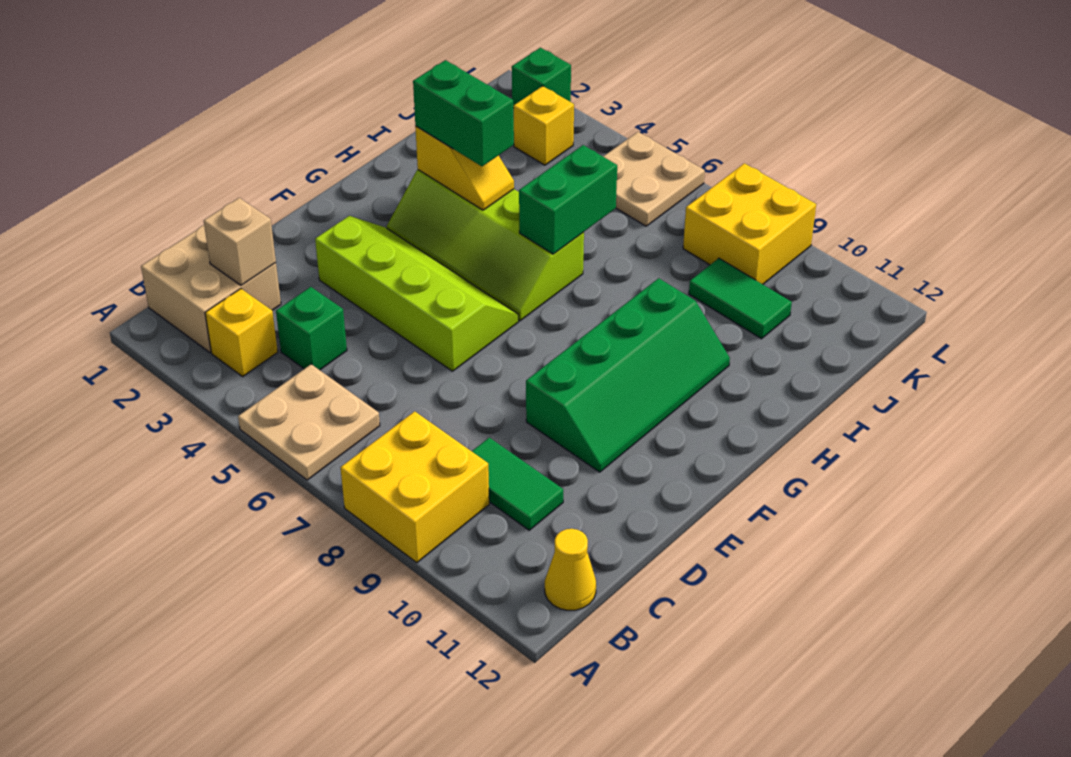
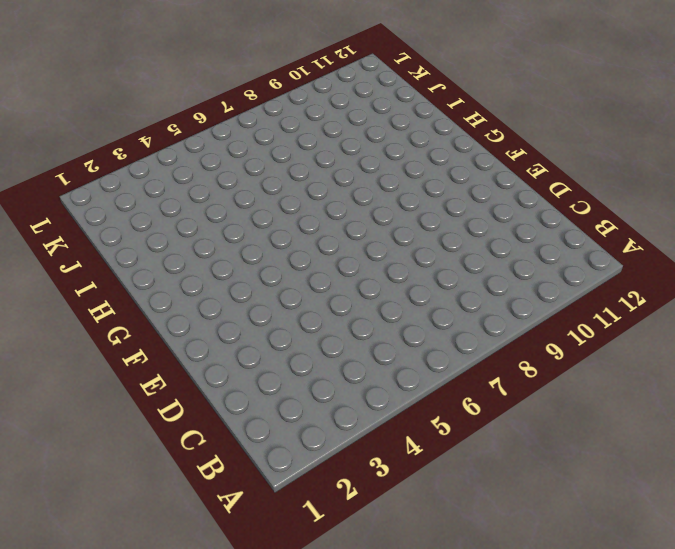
none -> tan 2x2 plate [238,364,380,480]
none -> yellow 2x2 brick [340,411,489,563]
none -> tan 2x2 brick [141,225,281,353]

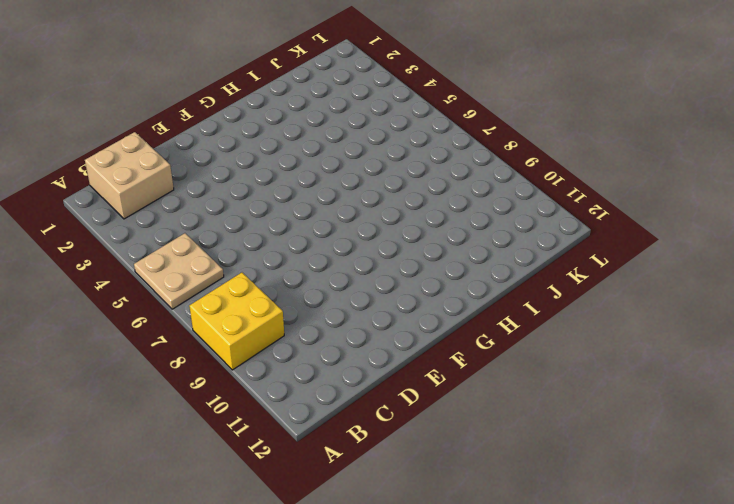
none -> yellow 1x1 brick [205,289,278,376]
none -> yellow 1x1 cone [545,529,596,610]
none -> green 1x1 brick [276,287,347,370]

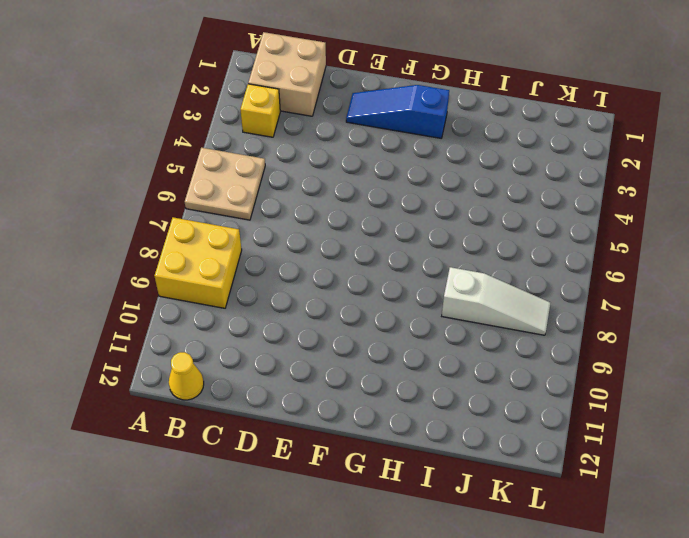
blue 1x3 slope [346,85,449,138] -> none
white 1x3 slope [442,267,550,335] -> yellow 2x2 brick [683,163,816,284]
none -> green 1x1 brick [276,287,347,370]
none -> green 1x2 tile [472,438,563,530]
none -> lime 2x4 slope [315,216,519,371]

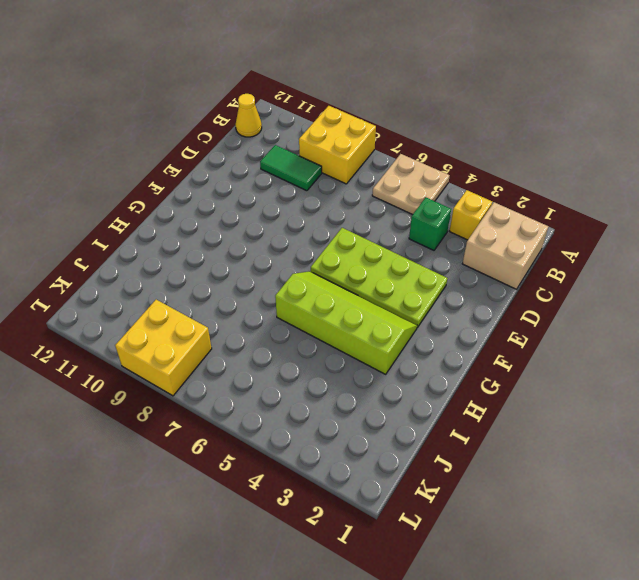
lime 2x4 plate [311,228,447,328] -> lime 2x4 slope [315,216,519,371]
none -> green 2x4 slope [526,278,730,472]
none -> green 1x2 tile [689,258,792,339]
none -> yellow 1x1 brick [513,86,574,165]

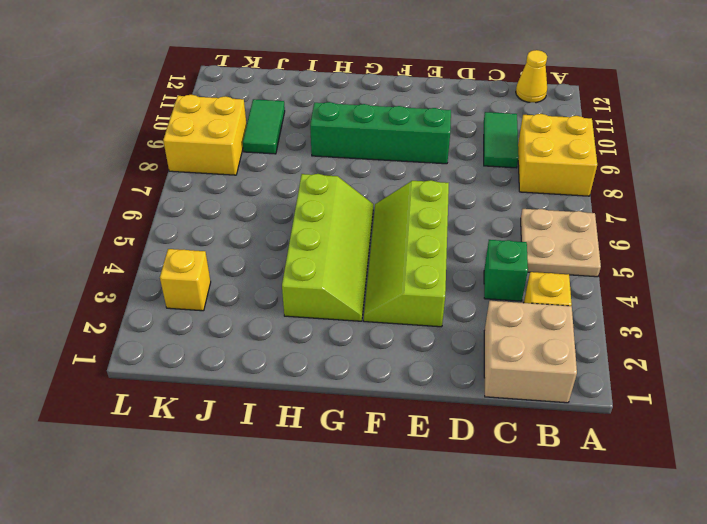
none -> tan 2x2 plate [603,132,705,226]
none -> green 1x1 brick [512,48,571,108]
none -> tan 1x1 brick [204,198,276,285]

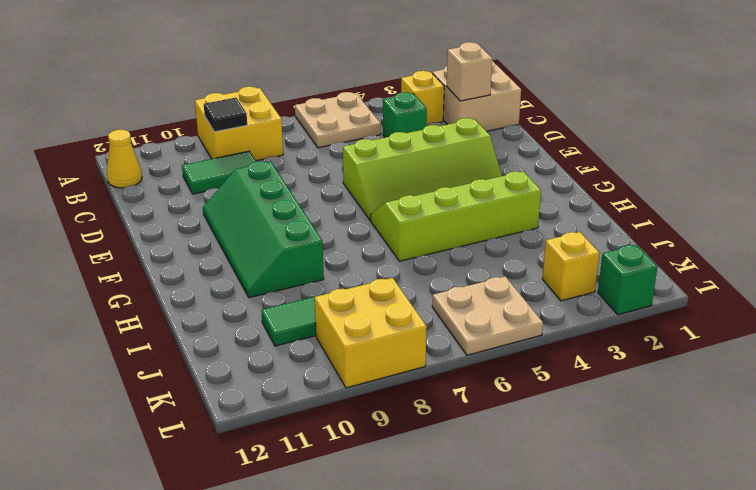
black 1x1 tile [204,98,247,132] -> none
none -> yellow 1x2 slope [415,126,514,210]
none -> green 1x2 brick [519,145,617,254]
none -> green 1x2 brick [413,60,514,166]

